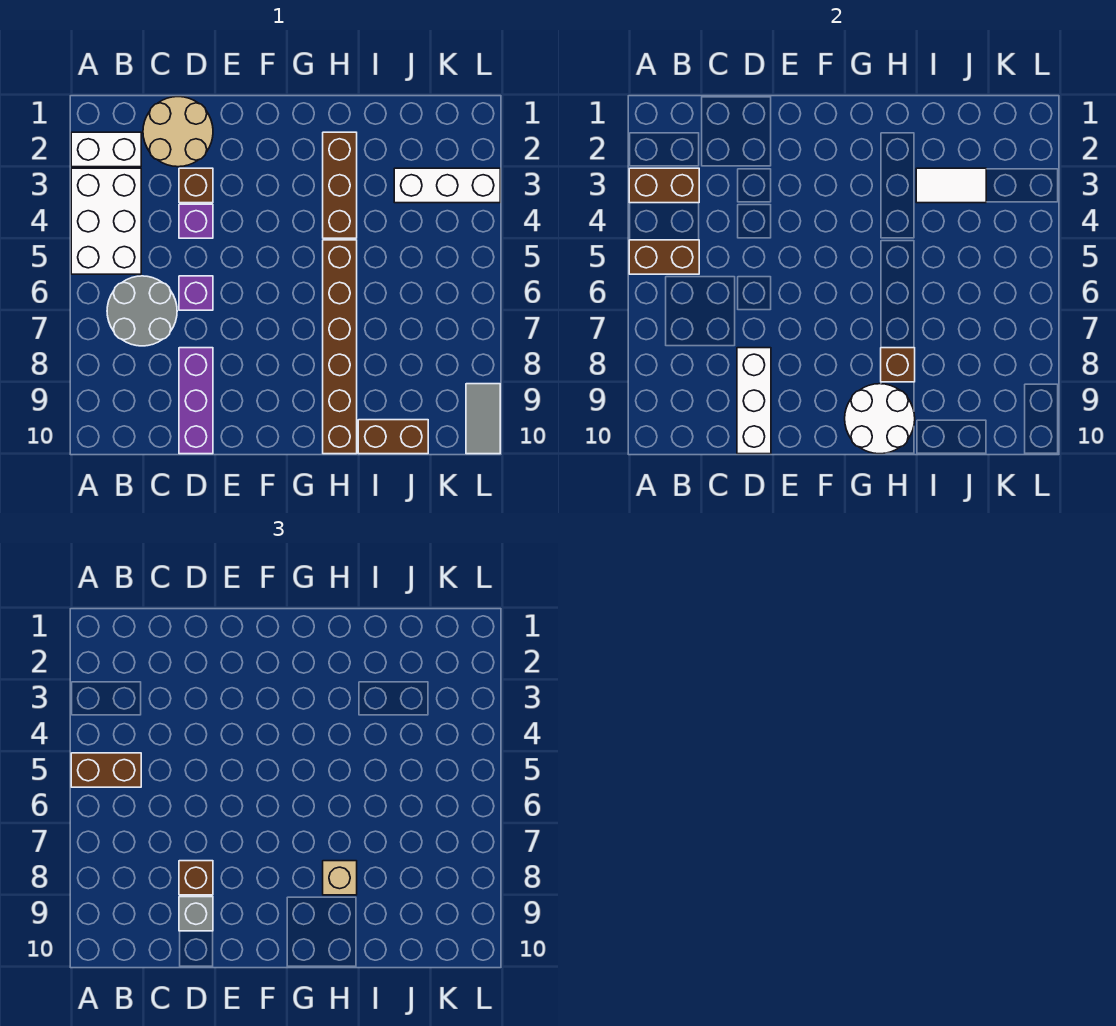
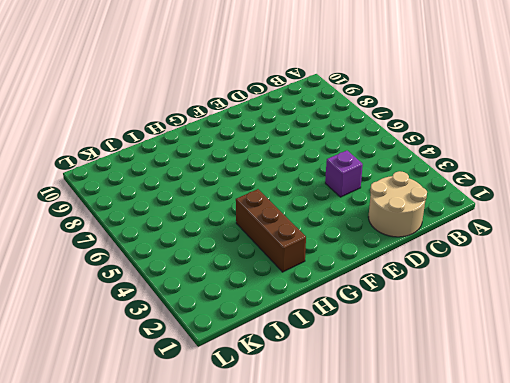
none -> white 1x2 brick [71,132,141,167]
none -> white 2x3 brick [71,168,141,274]
none -> grey 2x2 round brick [107,276,177,346]

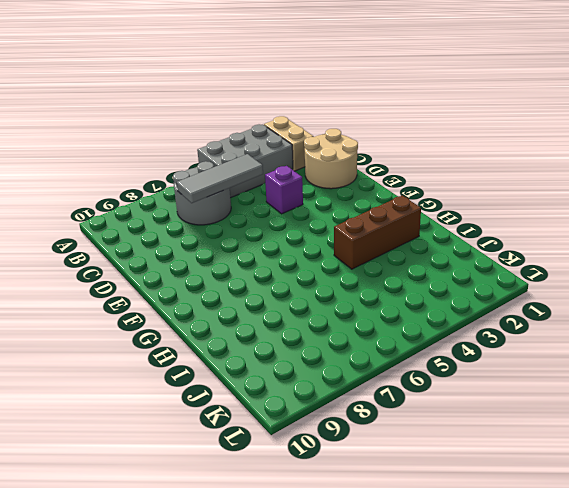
tan 1x2 brick [264,116,314,171] -> white 1x2 brick [71,132,141,167]
grey 2x3 brick [197,124,293,198] -> white 2x3 brick [71,168,141,274]
grey 1x3 tile [177,154,263,203] -> none
none -> brown 1x1 brick [179,168,213,203]
none -> purple 1x1 brick [179,276,213,310]
none -> purple 1x3 brick [179,348,213,454]

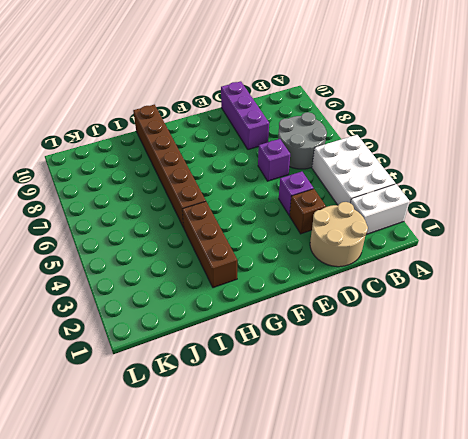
none -> brown 1x2 brick [358,420,428,454]
none -> white 1x3 brick [394,168,500,203]
none -> grey 1x2 tile [466,384,500,454]

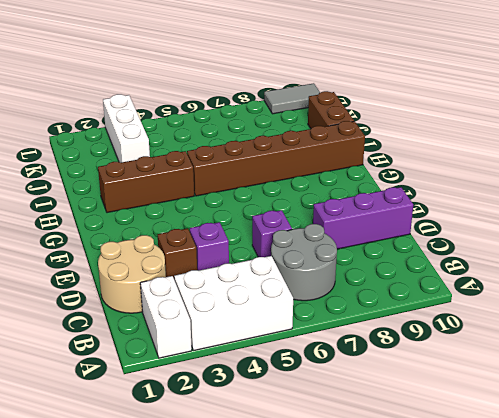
none -> brown 1x2 brick [629,168,699,203]
none -> brown 1x2 brick [629,240,699,274]
none -> white 1x3 brick [737,348,771,454]

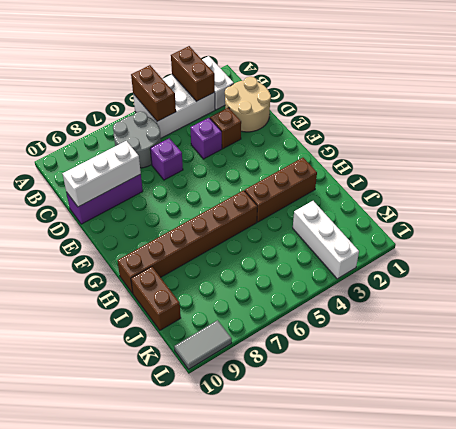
none -> white 2x2 round brick [845,384,915,454]
none -> brown 1x1 brick [881,348,915,382]
none -> white 1x2 tile [916,168,986,203]

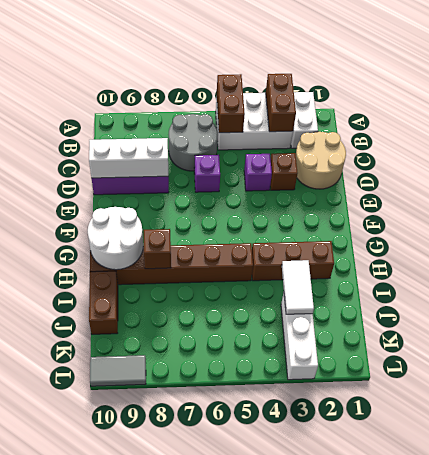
none -> brown 1x2 brick [71,753,141,787]
none -> brown 1x1 brick [179,861,213,895]
none -> grey 1x1 brick [179,897,213,931]

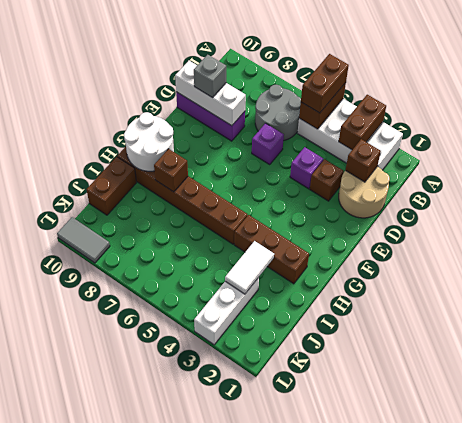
brown 1x1 brick [346,139,381,182] -> brown 1x1 brick moved to [179,861,213,895]
none -> tan 1x1 brick [323,861,357,895]

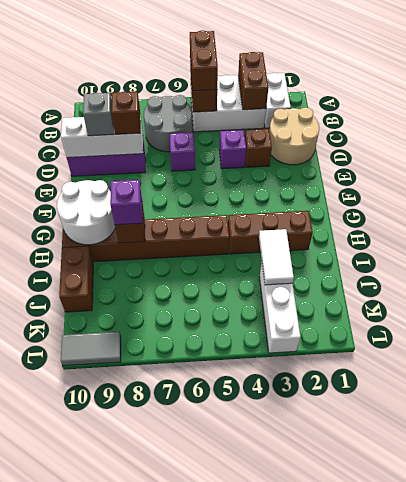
purple 1x1 brick [110,180,143,225] -> tan 1x1 brick [323,861,357,895]

